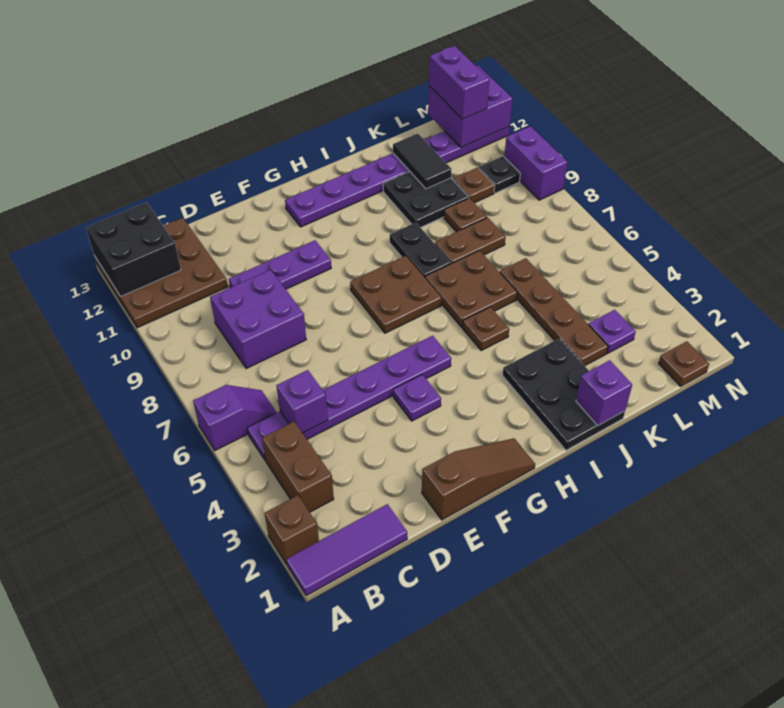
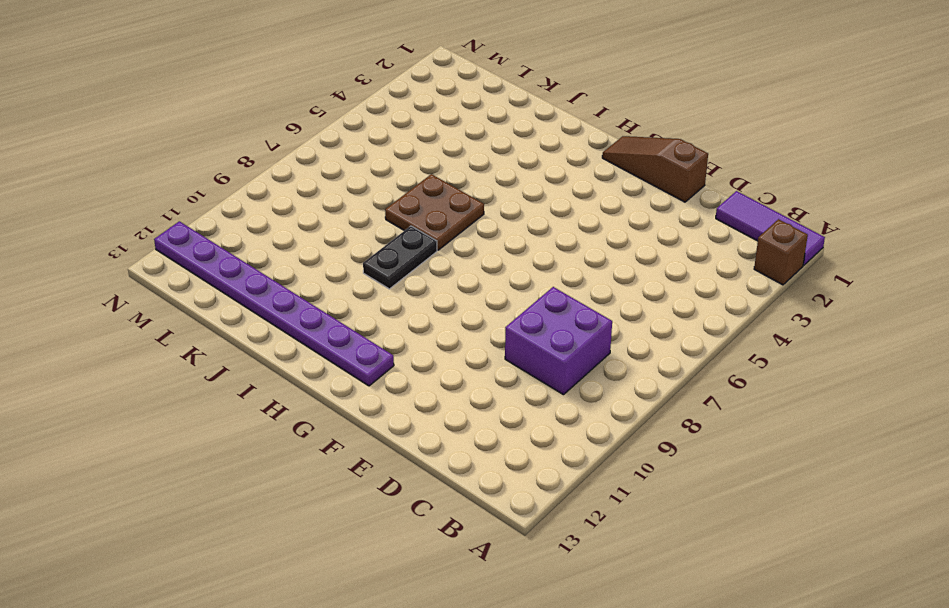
none -> purple 1x2 slope [193,385,277,450]
none -> brown 3x3 plate [95,218,228,328]
none -> brown 1x2 brick [262,422,334,512]
none -> purple 1x6 plate [247,336,451,461]

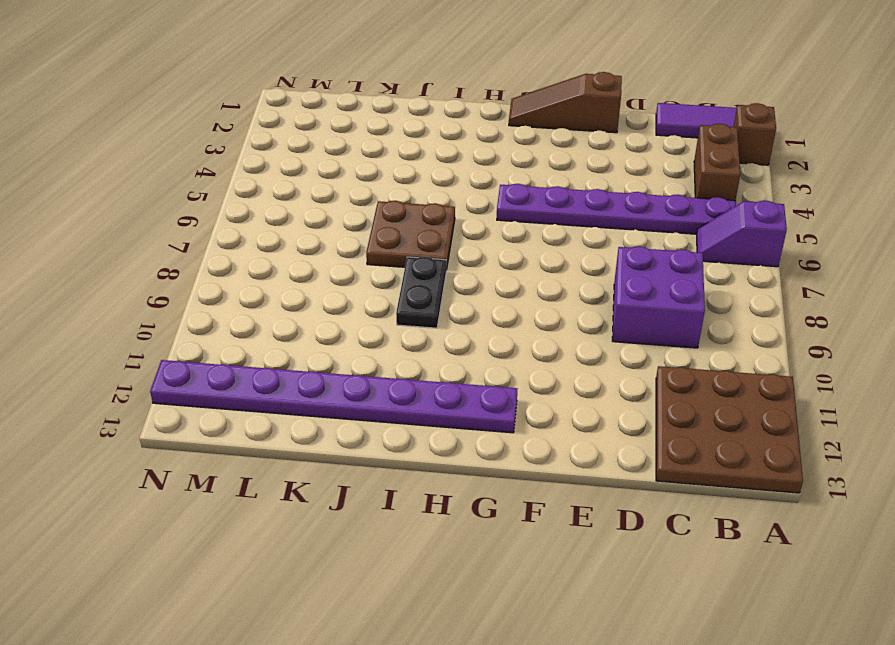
none -> purple 1x3 plate [229,240,331,289]
none -> purple 1x1 plate [393,375,441,421]
none -> brown 2x2 plate [350,256,442,333]
none -> black 2x3 plate [502,338,625,450]

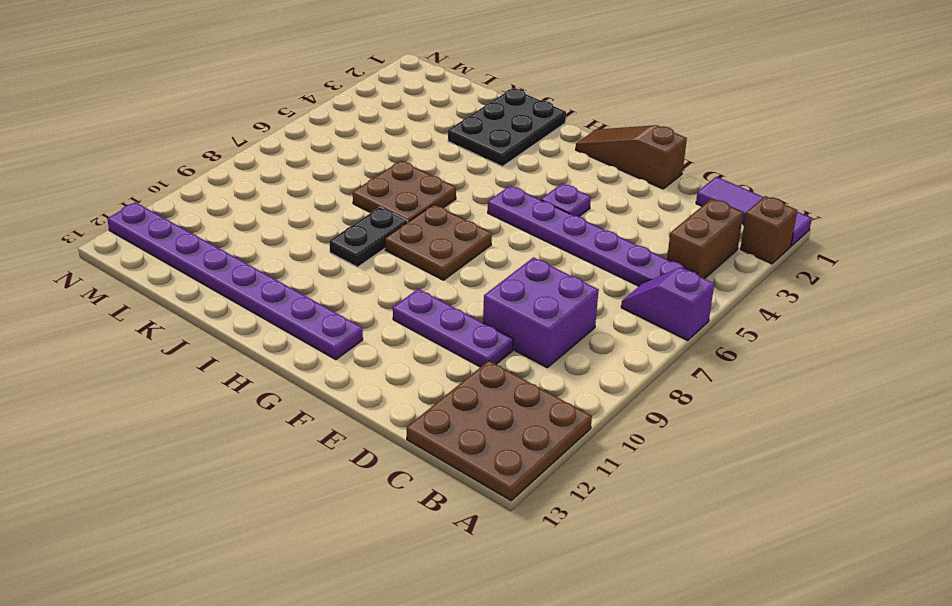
none -> brown 1x1 plate [463,307,509,350]
none -> brown 1x2 plate [435,218,506,264]
none -> black 2x2 plate [383,172,469,228]
none -> brown 1x4 plate [500,258,608,366]

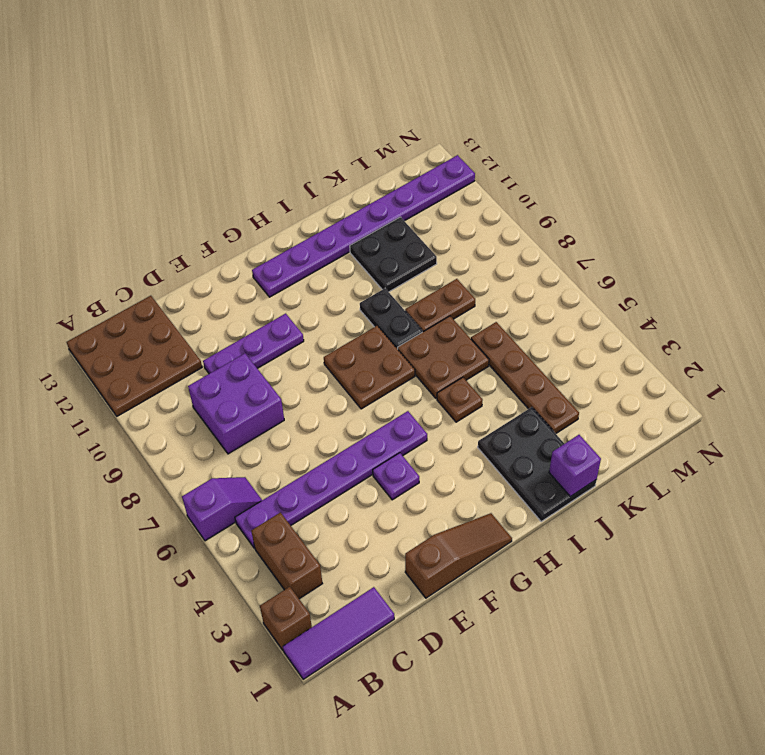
none -> brown 1x1 plate [444,198,487,232]
none -> purple 1x1 plate [589,310,636,353]
none -> brown 1x1 plate [453,168,495,203]
none -> brown 1x1 plate [659,341,709,386]

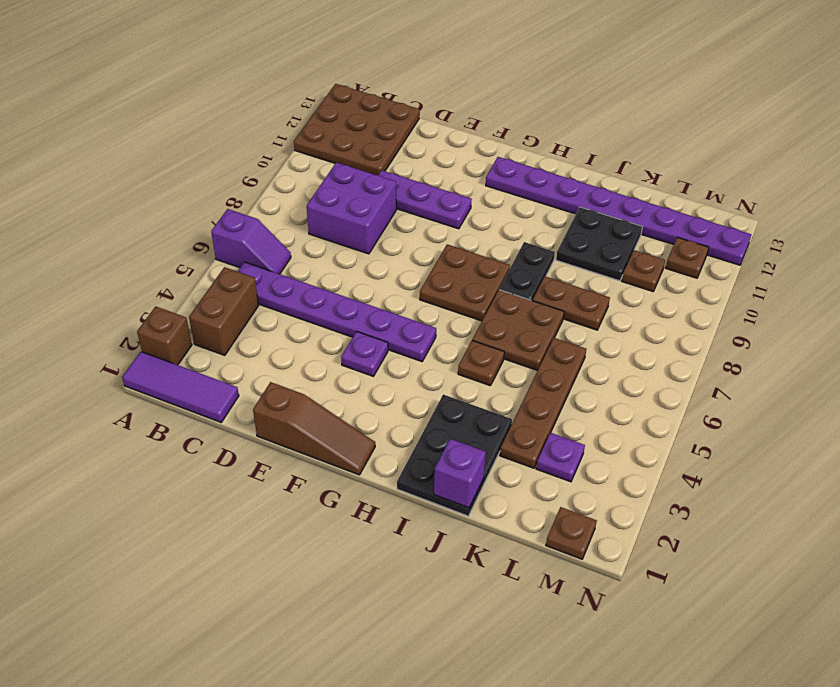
brown 1x1 plate [666,237,709,278] -> brown 1x1 plate moved to [444,198,487,232]
none -> black 1x1 plate [479,156,520,193]
none -> purple 1x2 brick [504,126,567,200]
none -> black 2x2 brick [86,202,181,297]
none -> purple 1x1 brick [276,370,328,433]

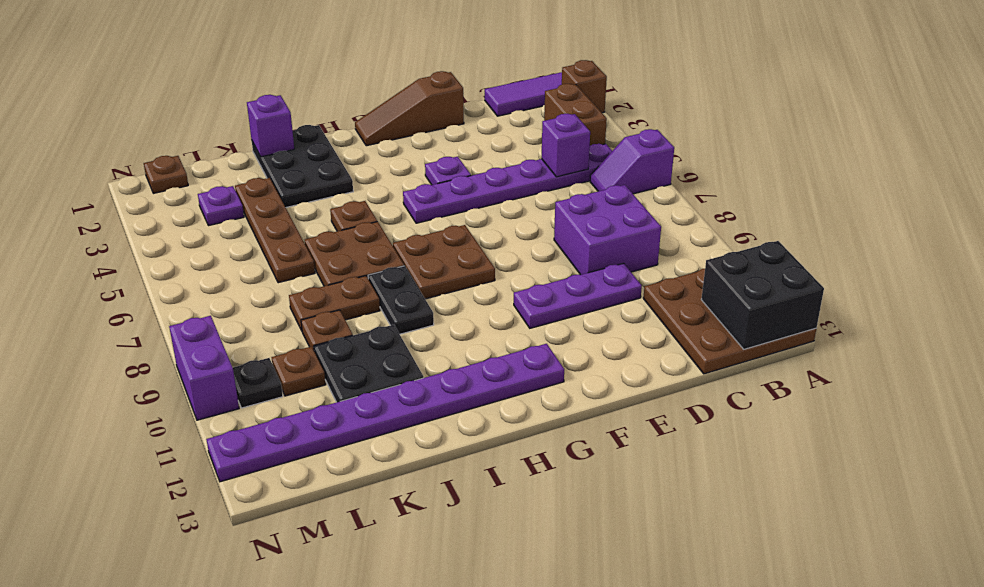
none -> black 1x2 tile [393,134,451,189]
none -> purple 2x2 brick [428,66,512,147]
none -> purple 1x2 brick [429,46,489,119]

